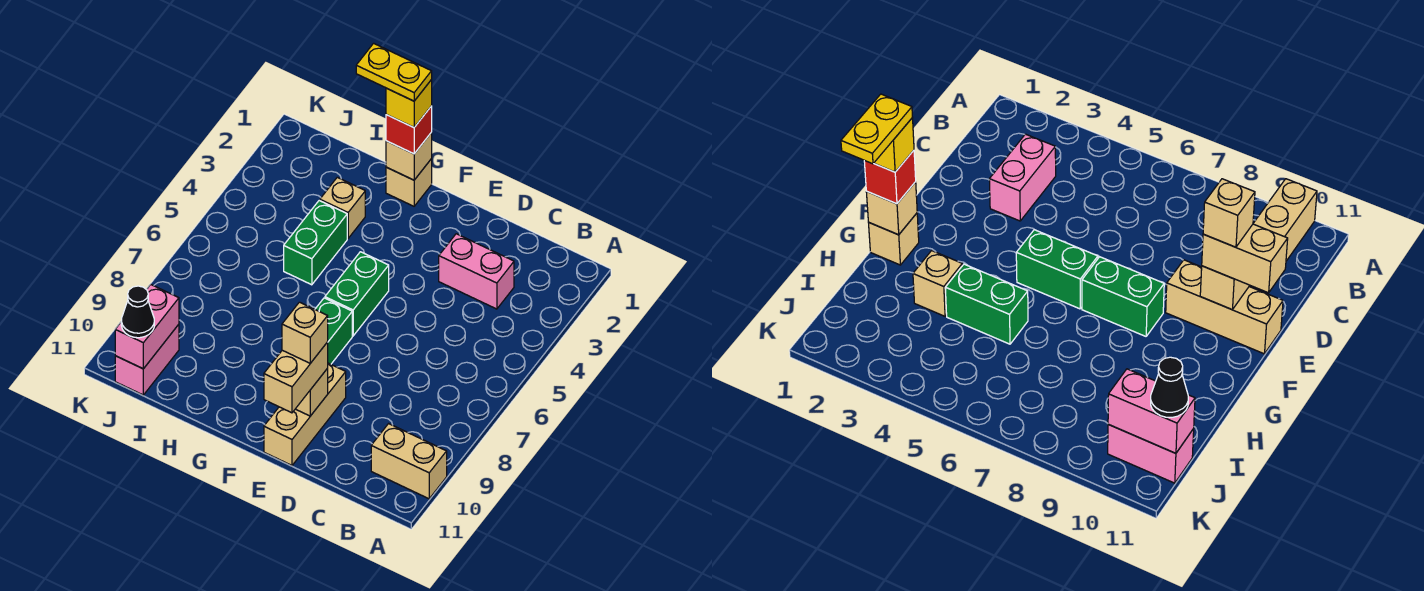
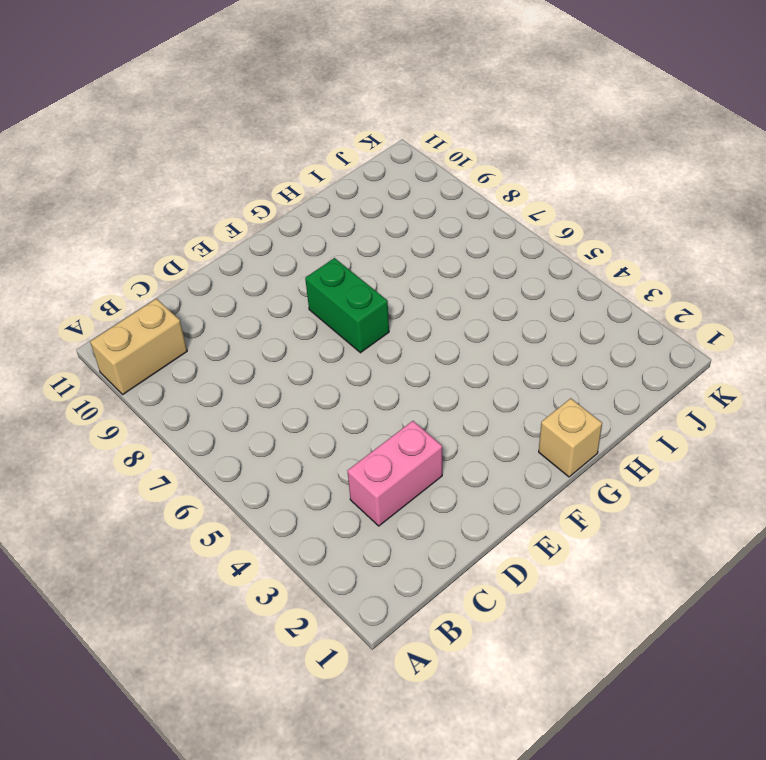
none -> tan 1x3 brick [264,363,346,465]
none -> green 1x2 brick [325,252,389,336]
none -> tan 1x1 brick [320,177,365,238]

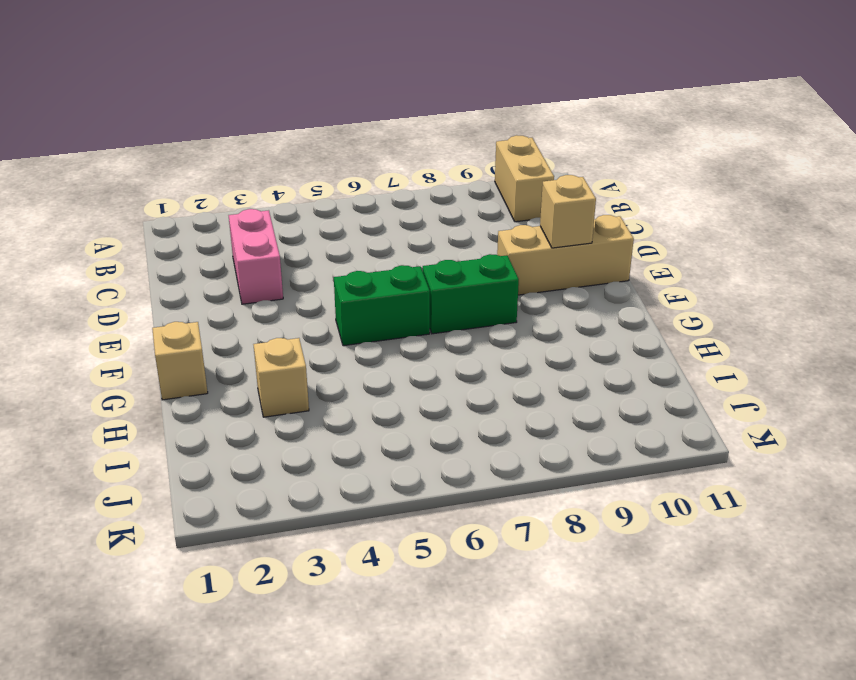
none -> green 1x2 brick [284,201,347,285]
none -> pink 1x2 brick [115,324,179,395]
none -> tan 1x1 brick [386,133,432,180]

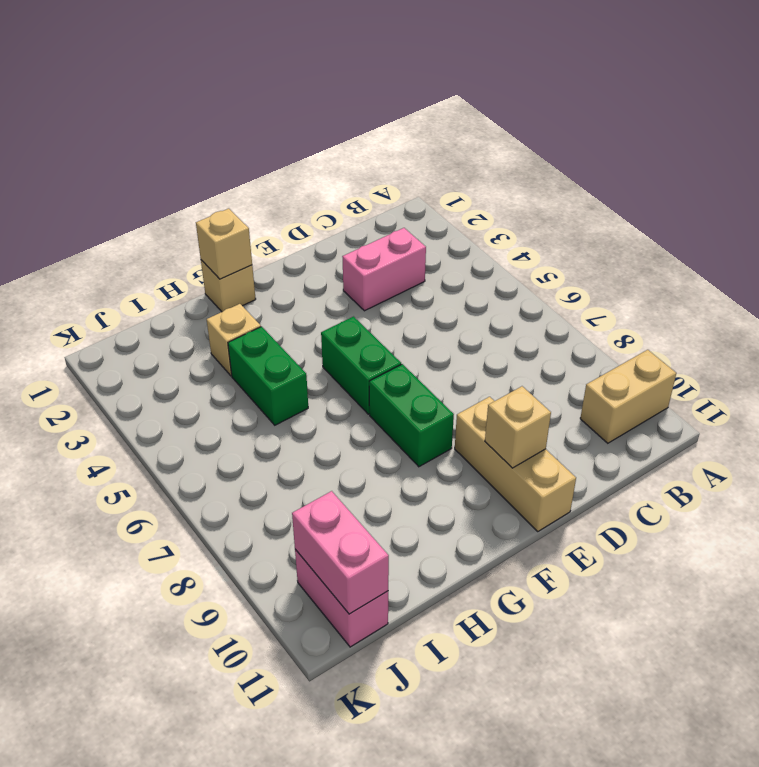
none -> tan 1x2 brick [264,342,328,413]
none -> red 1x1 brick [386,106,432,154]
none -> black 1x1 cone [121,286,154,338]

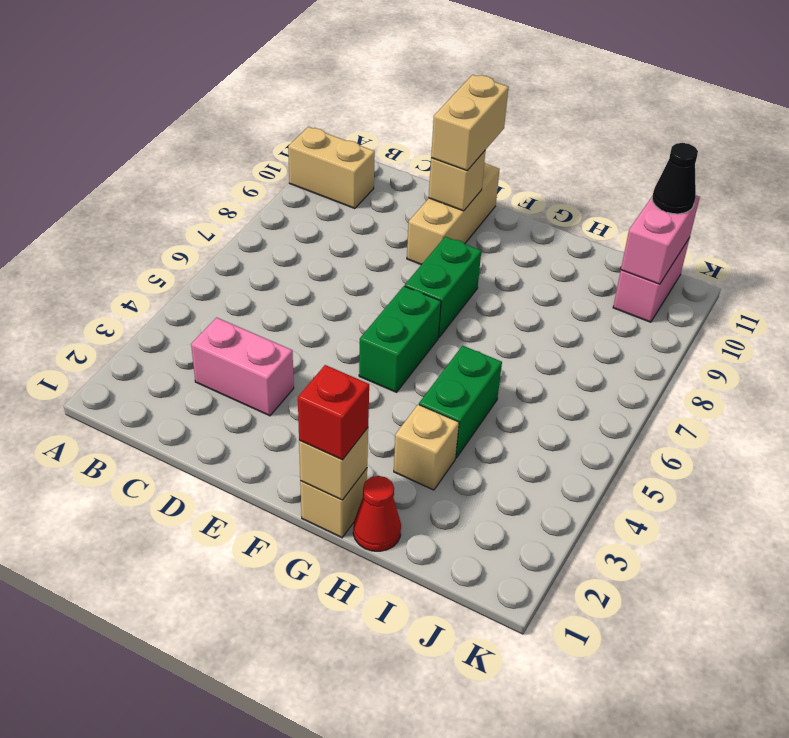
red 1x1 cone [353,476,401,551] -> none
none -> tan 1x1 brick [282,302,328,363]
none -> yellow 1x1 brick [386,80,432,127]
none -> yellow 1x2 plate [356,43,432,101]

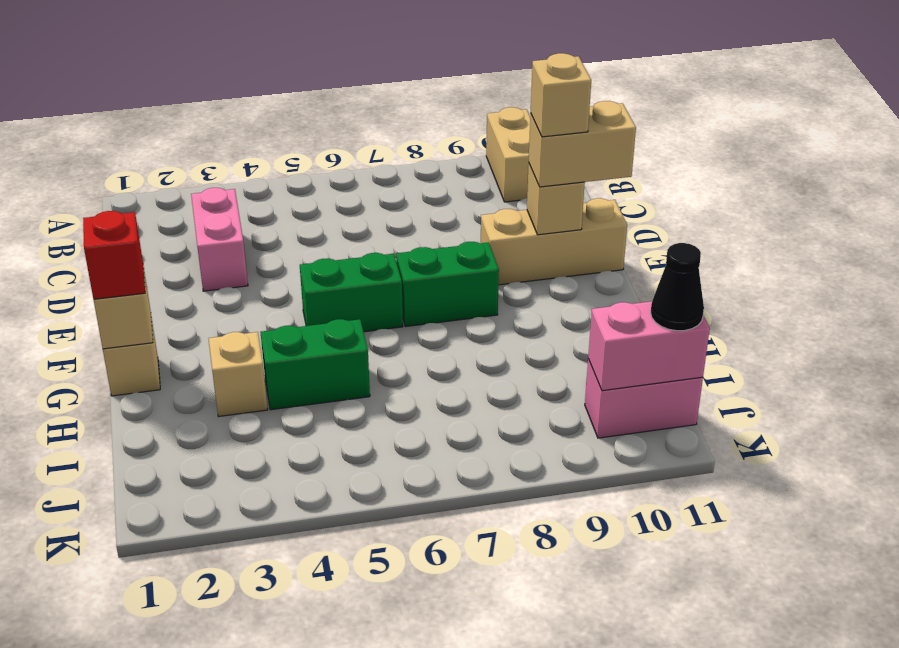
none -> yellow 1x1 brick [386,80,432,127]
none -> yellow 1x2 plate [356,43,432,101]

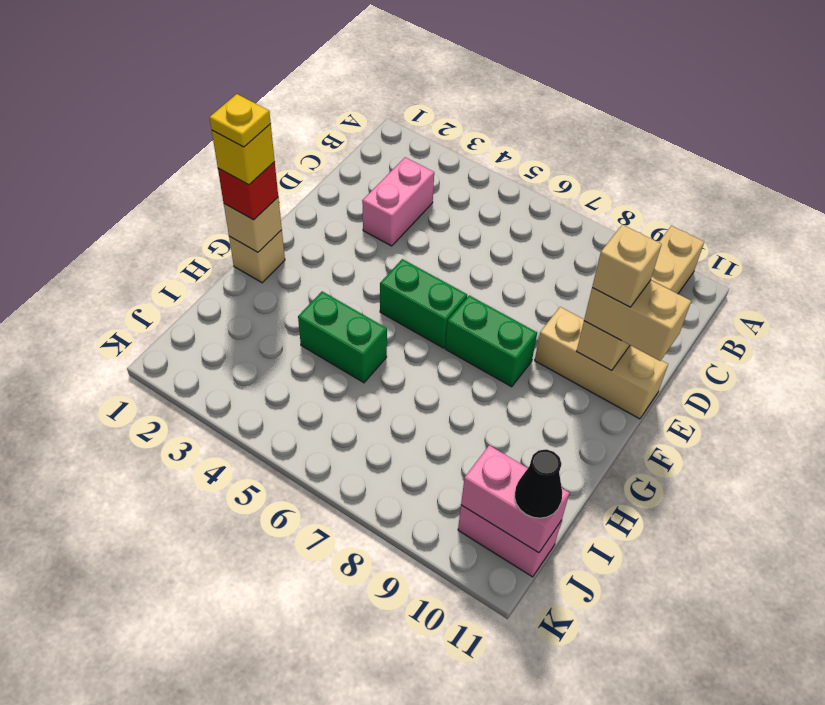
yellow 1x1 plate [210,94,271,147] -> yellow 1x2 plate [356,43,432,101]
none -> tan 1x1 brick [320,177,365,238]

